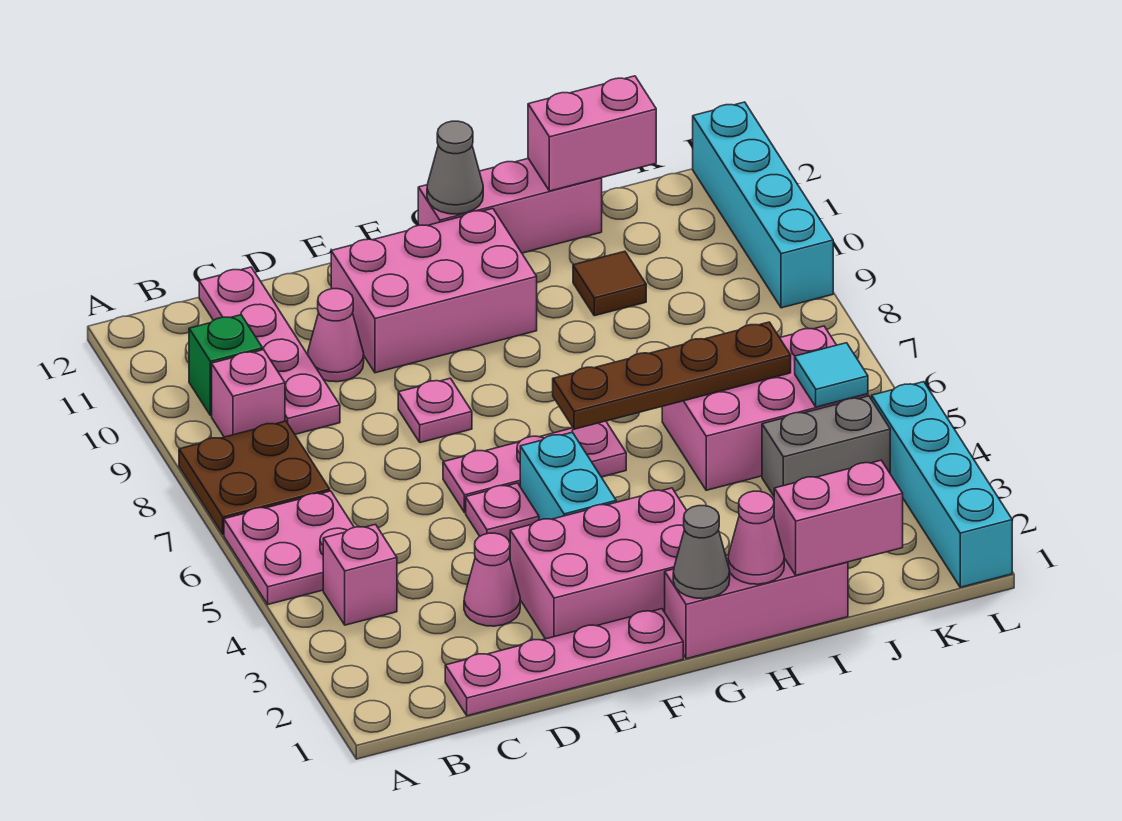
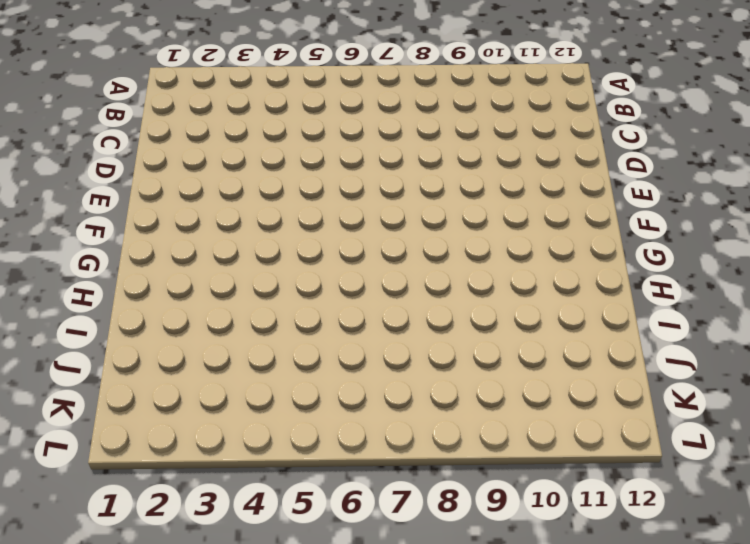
none -> pink 2x2 plate [224,491,354,604]
none -> brown 2x2 plate [179,421,330,535]
none -> pink 1x1 brick [323,524,397,625]

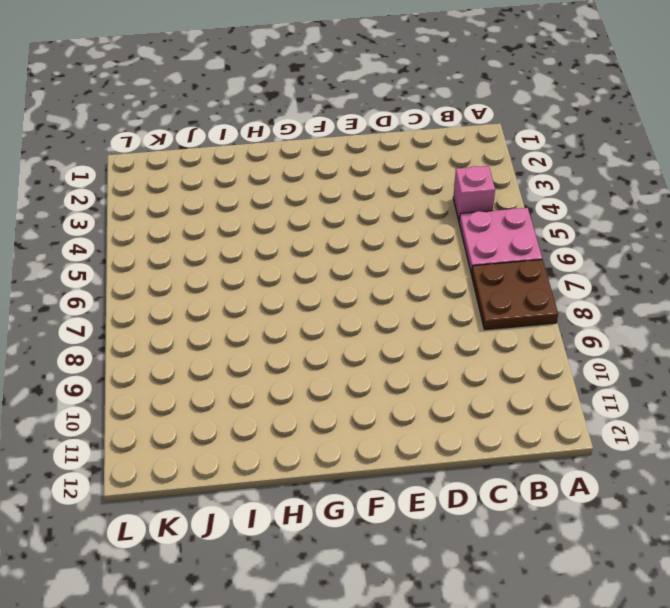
none -> pink 1x1 brick [212,350,285,437]
none -> green 1x1 brick [189,315,263,416]
none -> pink 1x4 plate [445,609,683,716]

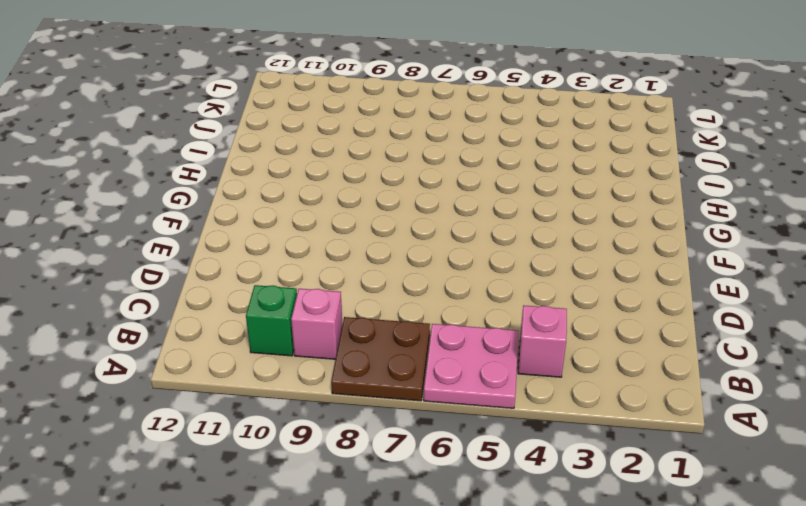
none -> pink 1x4 plate [445,609,683,716]
none -> pink 1x4 plate [199,267,340,434]
none -> pink 1x1 cone [464,533,520,626]

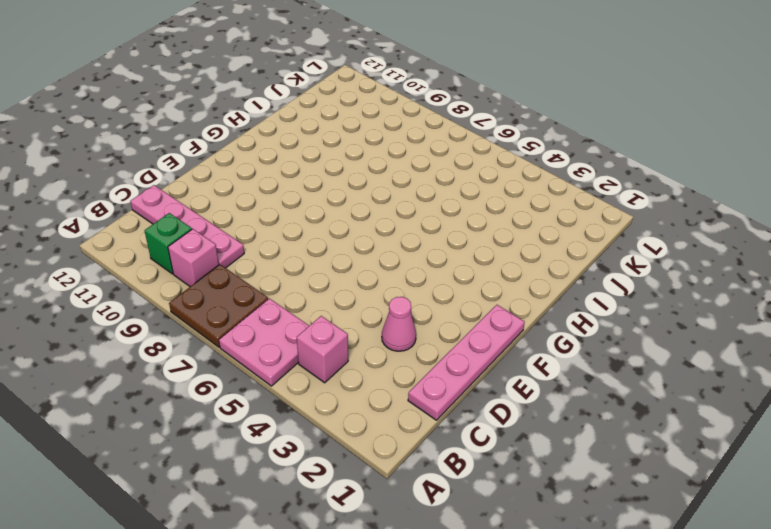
none -> pink 1x1 cone [308,289,364,382]
none -> pink 2x3 brick [510,488,687,639]
none -> pink 1x1 plate [466,483,539,542]

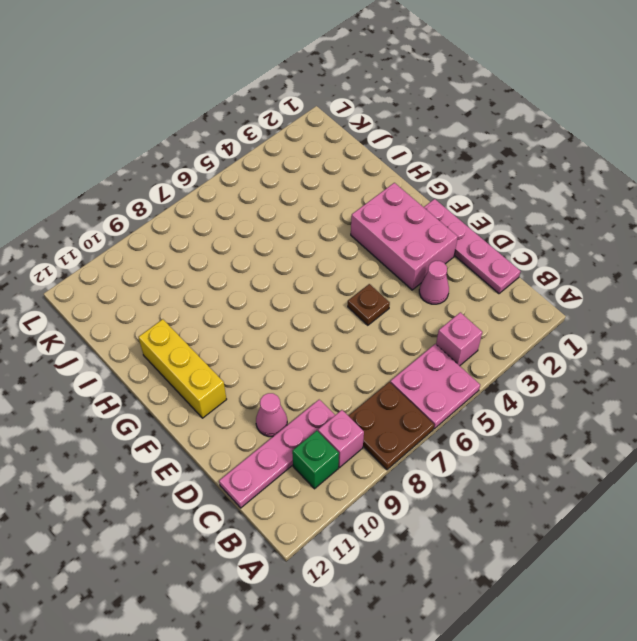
brown 1x1 plate [348,284,390,325] -> pink 1x1 plate [466,483,539,542]
yellow 1x3 brick [138,319,227,418] -> pink 2x3 brick [331,209,537,373]
none -> pink 1x3 plate [443,421,626,513]
none -> pink 1x1 plate [398,378,472,443]
none -> cyan 1x2 brick [520,432,616,520]

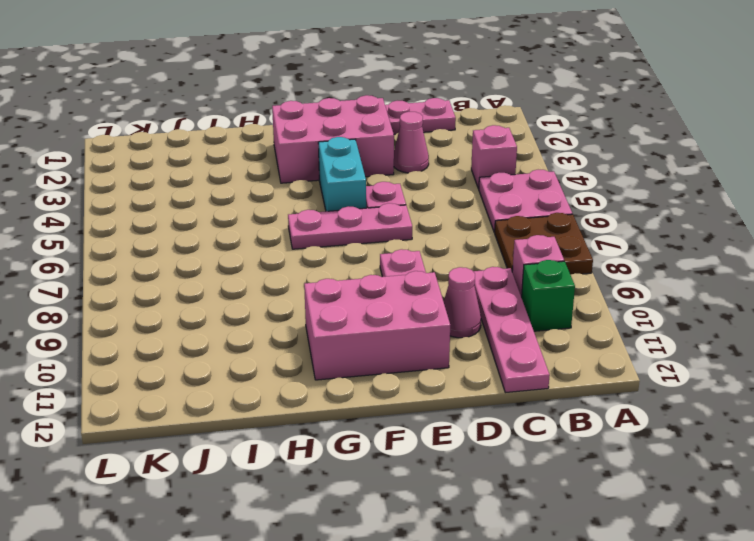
none -> pink 1x3 brick [665,555,848,659]
none -> pink 1x3 brick [418,158,602,253]
none -> pink 2x3 brick [662,326,868,490]

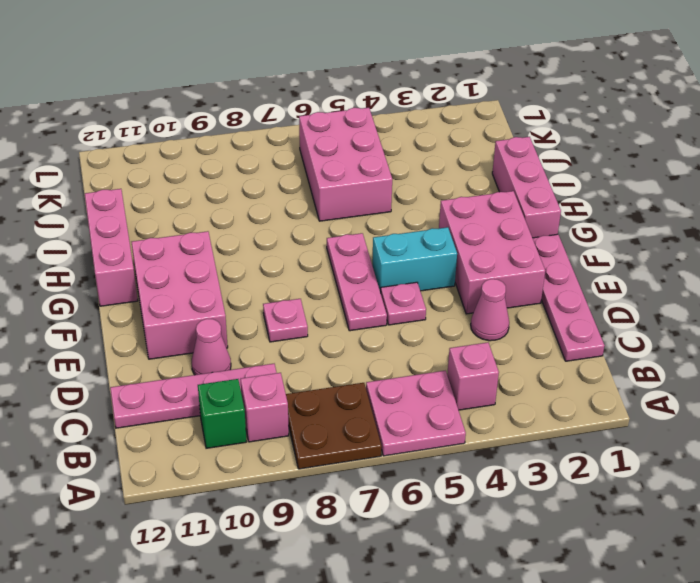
none -> brown 1x1 tile [573,251,646,316]
none -> grey 1x2 brick [762,396,890,496]
none -> cyan 1x4 brick [872,382,1012,587]

